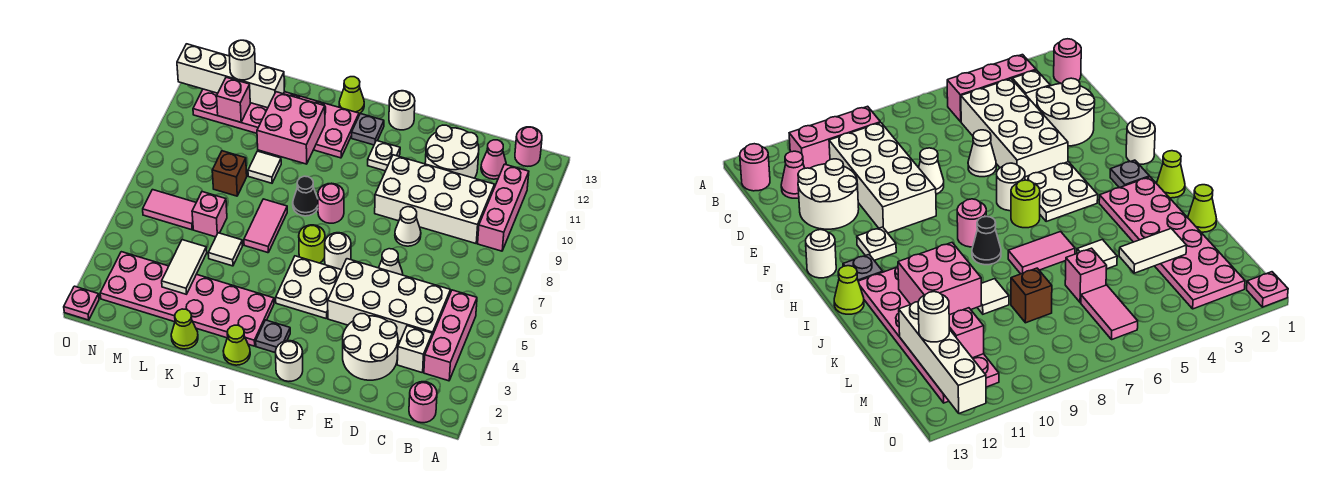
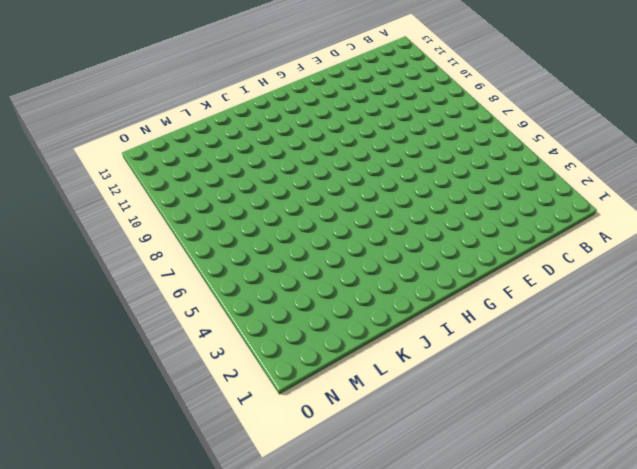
none -> pink 1x1 round brick [409,382,437,423]
none -> pink 1x3 brick [424,290,477,381]
none -> pink 1x3 brick [478,164,529,251]
none -> pink 1x1 round brick [515,127,542,166]

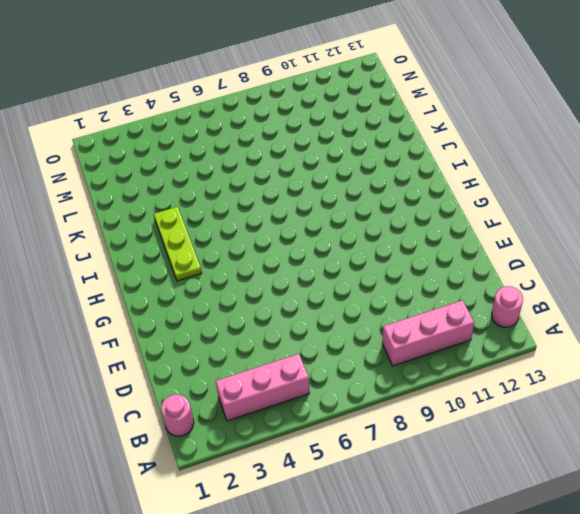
lime 1x3 plate [154,207,202,281] -> pink 2x6 plate [100,252,274,346]
none -> white 1x1 brick [397,326,432,373]
none -> white 2x4 brick [328,259,451,341]
none -> white 2x4 brick [375,155,494,243]
none -> pink 1x1 cone [481,140,506,179]

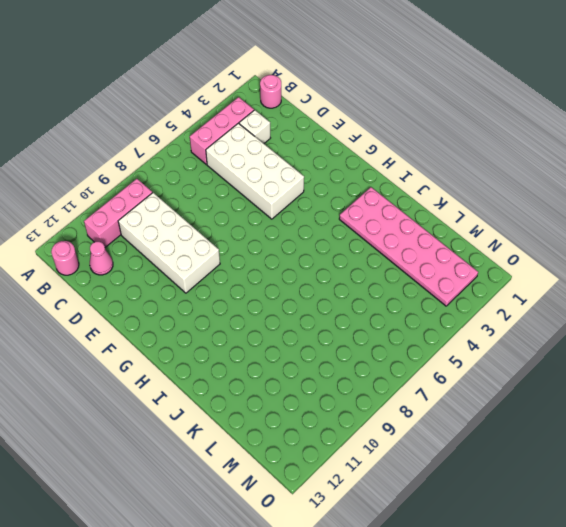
none -> white 2x2 round brick [343,314,398,380]
none -> white 2x2 round brick [425,125,479,178]
none -> white 1x1 cone [379,249,403,275]
none -> white 1x1 cone [395,207,421,246]

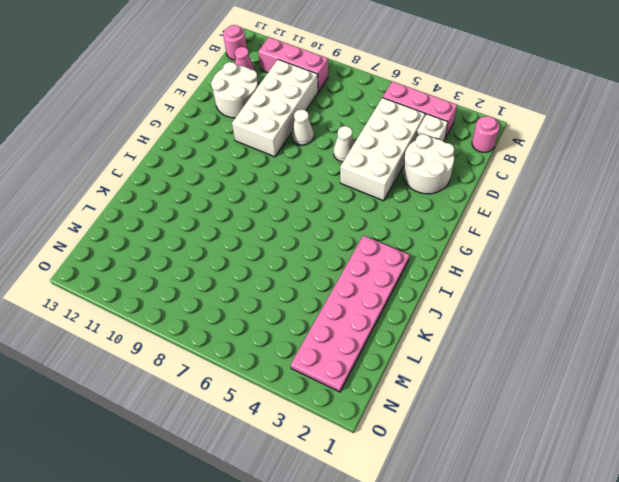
none -> white 1x1 round brick [275,341,303,381]
none -> white 2x2 plate [276,256,341,319]
none -> white 1x1 round brick [325,233,351,270]
none -> white 1x1 plate [368,141,400,171]

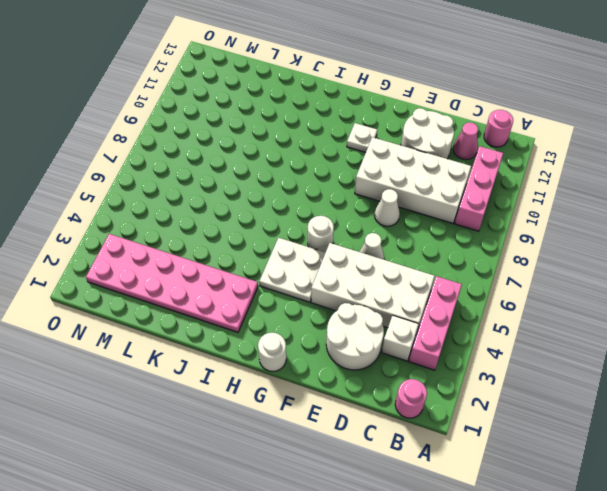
none -> white 1x1 round brick [389,91,415,130]
none -> grey 1x1 plate [256,320,290,353]
none -> lime 1x1 round brick [299,225,325,263]
none -> pink 1x1 round brick [318,183,344,223]

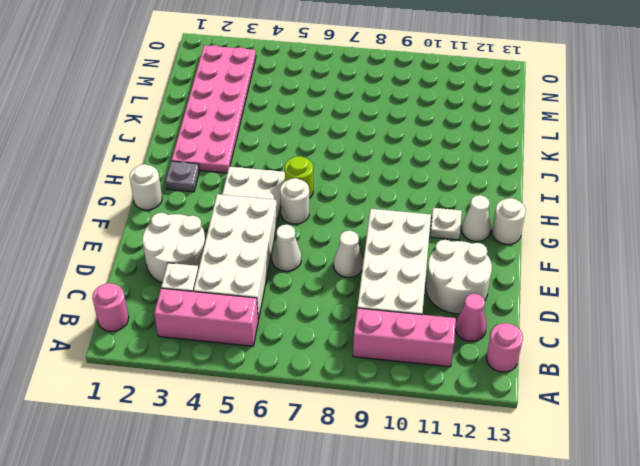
white 1x1 cone [462,195,491,241] -> none
none -> pink 1x1 round brick [318,183,344,223]
none -> grey 1x1 plate [352,114,384,145]
none -> lime 1x1 cone [223,325,250,365]
none -> black 1x1 cone [293,176,318,216]

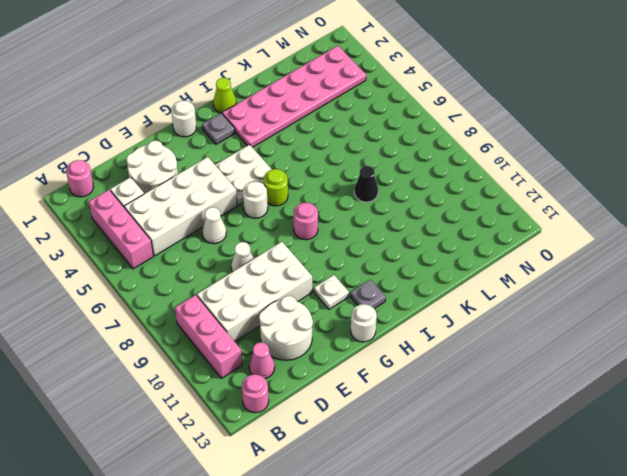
black 1x1 cone [354,166,378,202] -> black 1x1 cone moved to [293,176,318,216]
none -> pink 2x6 plate [193,89,359,158]
none -> lime 1x1 cone [339,77,364,114]
none -> pink 1x2 tile [244,199,287,253]
none -> lime 1x1 cone [171,309,198,349]

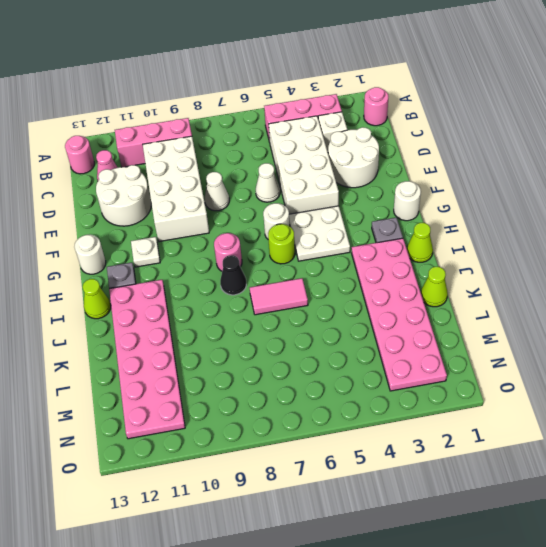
none -> white 1x1 tile [208,233,242,266]
none -> white 1x1 tile [248,151,281,183]
none -> pink 1x1 brick [192,192,227,237]
none -> brown 1x1 brick [212,151,247,196]

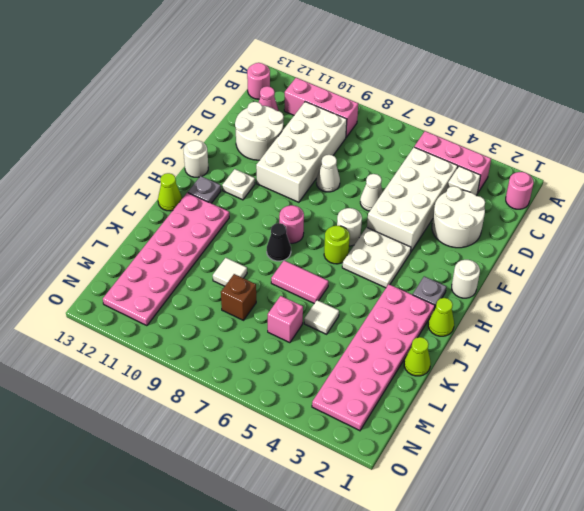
none -> pink 1x2 tile [143,190,196,230]
none -> pink 1x1 plate [64,286,99,320]
none -> pink 2x2 brick [257,92,325,164]
none -> white 1x2 tile [162,240,207,294]

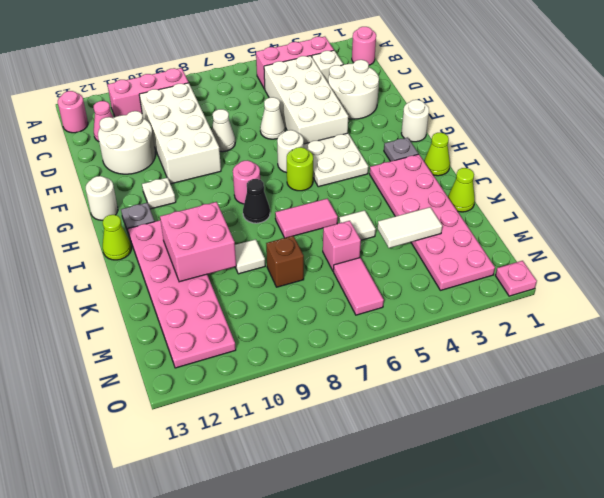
none -> white 1x4 brick [177,44,285,108]
none -> pink 1x1 brick [217,77,250,122]
none -> white 1x1 round brick [229,40,255,80]

